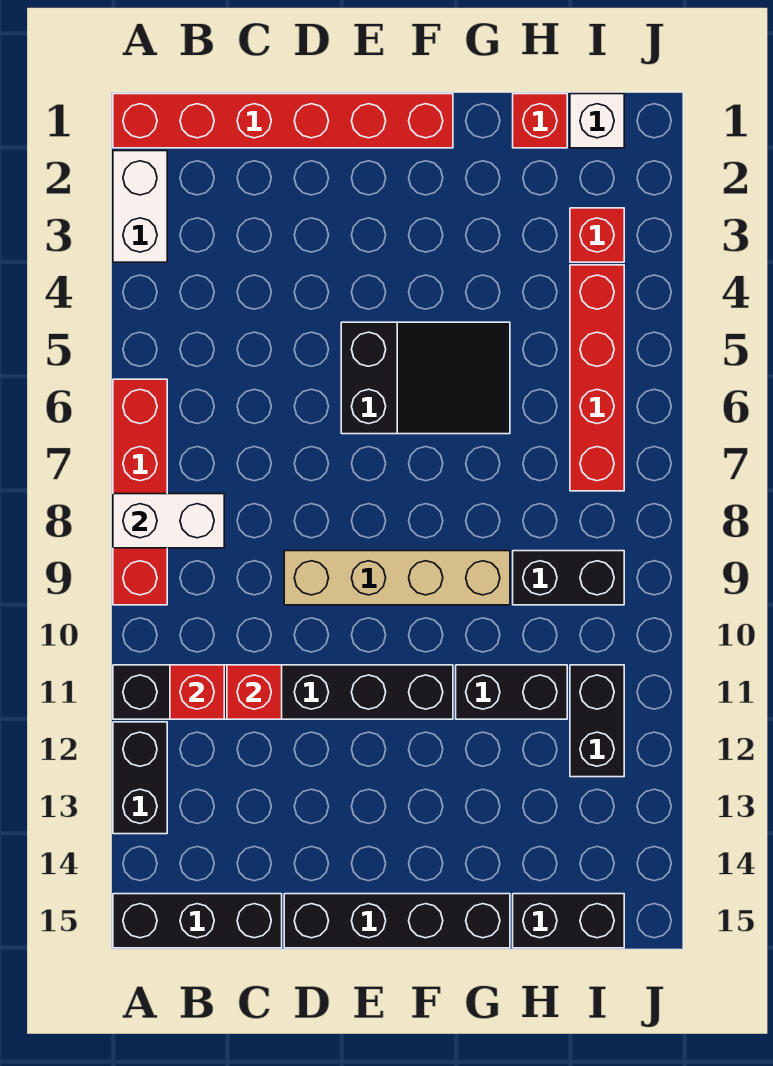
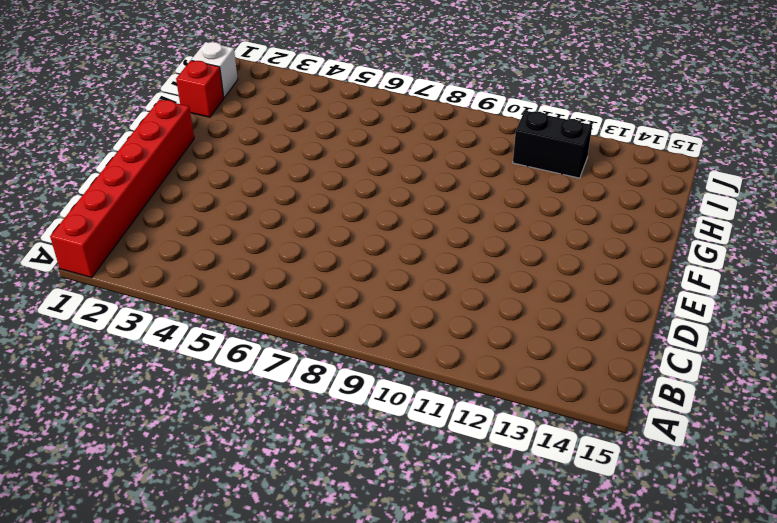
none -> white 1x2 brick [113,151,167,262]
none -> red 1x4 brick [113,379,167,605]
none -> black 1x6 brick [113,665,453,719]

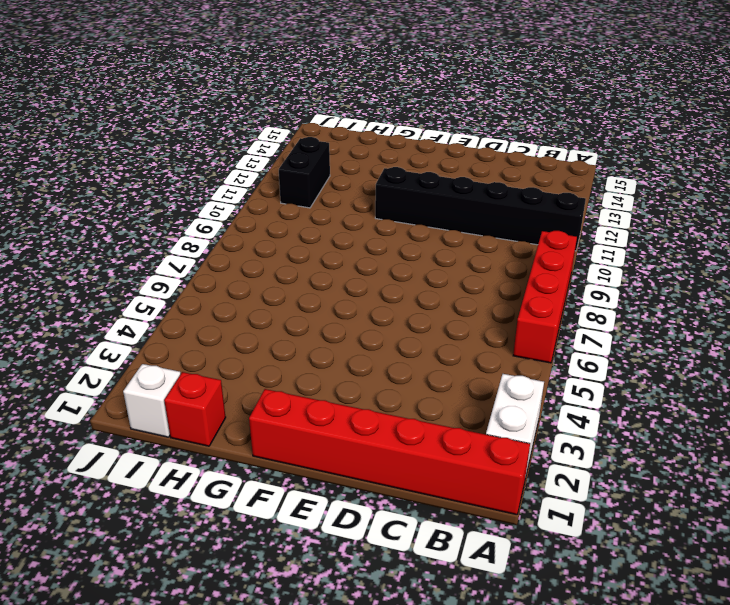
none -> black 1x2 brick [113,722,167,834]
none -> black 1x3 brick [113,894,282,948]
none -> tan 1x4 brick [284,551,510,605]

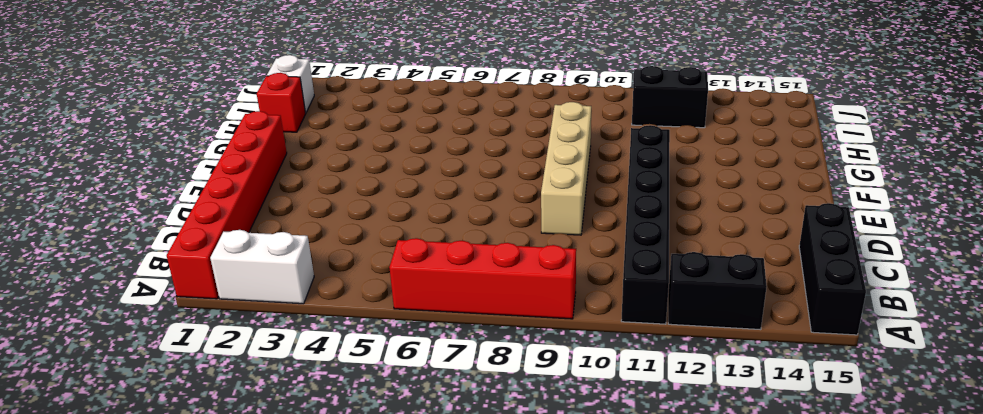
none -> black 1x4 brick [284,894,510,948]
none -> black 2x3 slope [341,322,510,434]
none -> black 1x2 brick [456,665,567,719]

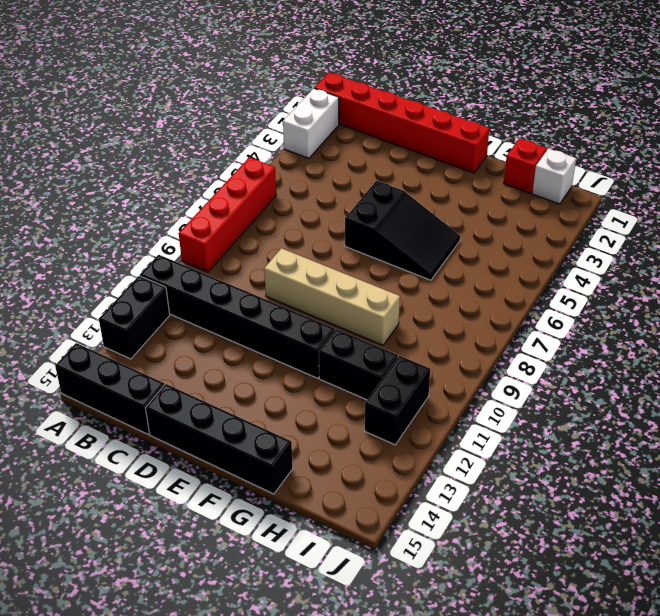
none -> black 1x2 brick [513,551,624,605]
none -> black 1x2 brick [513,894,624,948]
none -> red 1x1 brick [570,208,624,262]

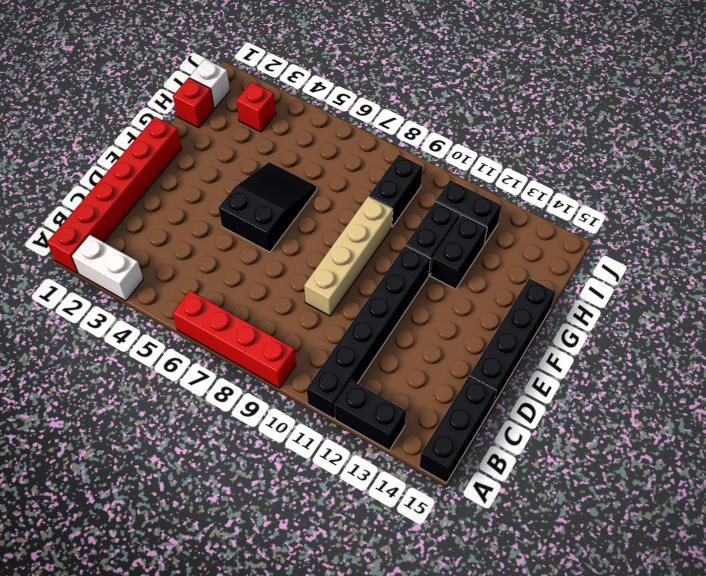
black 1x2 brick [431,215,487,289] -> black 1x2 brick moved to [513,894,624,948]
none -> red 1x4 brick [570,265,624,491]
none -> white 1x2 brick [113,494,224,548]
none -> red 1x1 brick [170,665,224,719]

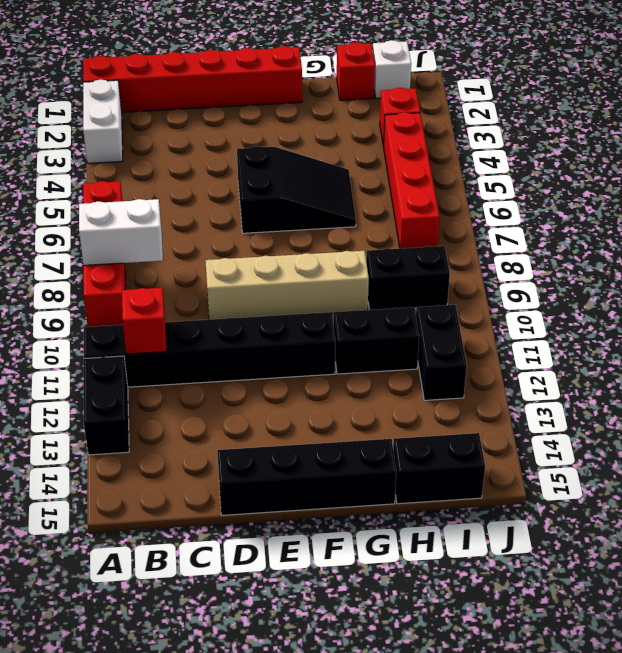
none -> black 1x3 brick [113,894,282,948]
none -> red 1x1 brick [227,665,282,719]

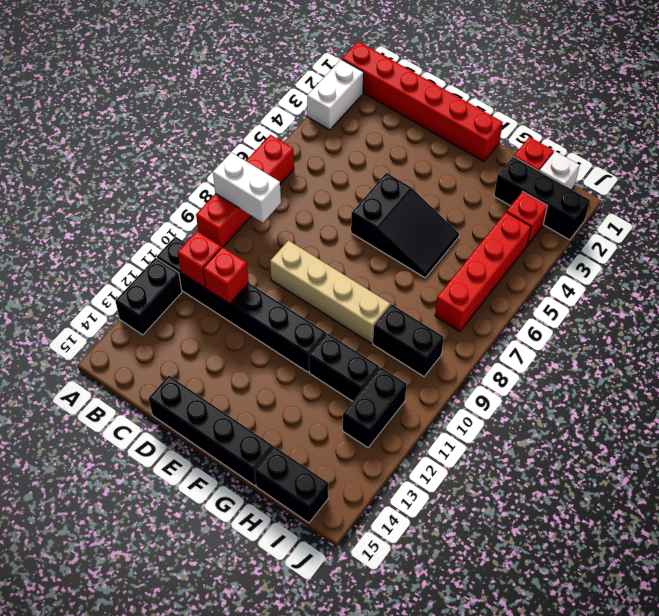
black 1x3 brick [494,156,590,240] -> black 1x3 brick moved to [113,894,282,948]

